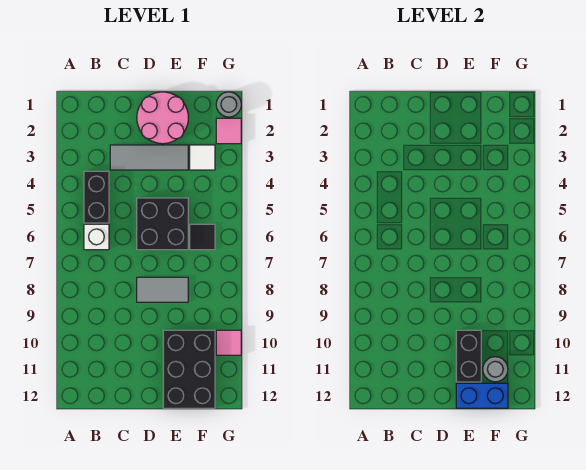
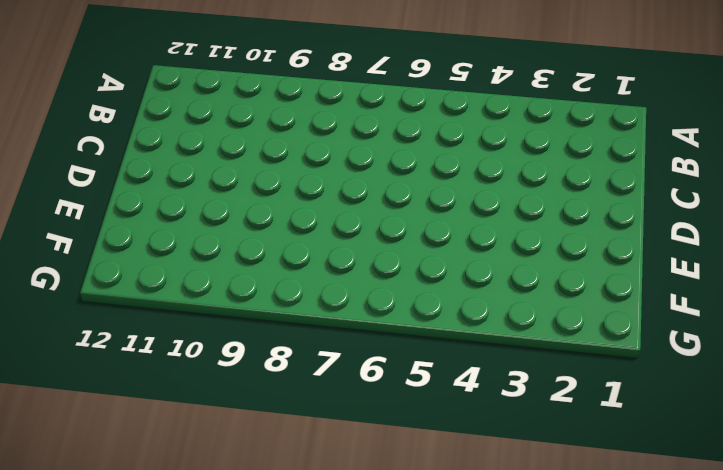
none -> black 1x2 brick [84,171,109,223]
none -> white 1x1 brick [84,224,109,250]
none -> grey 1x3 tile [110,145,188,170]

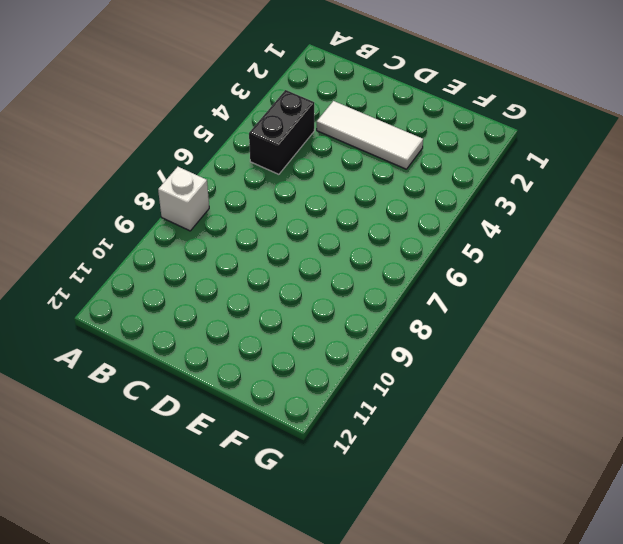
white 1x1 brick [158,167,209,231] -> white 1x1 brick moved to [84,224,109,250]
white 1x3 tile [317,101,423,169] -> grey 1x3 tile [110,145,188,170]
none -> pink 2x2 round brick [137,92,188,144]
none -> black 2x2 brick [137,198,188,250]
none -> grey 1x2 tile [137,277,188,302]

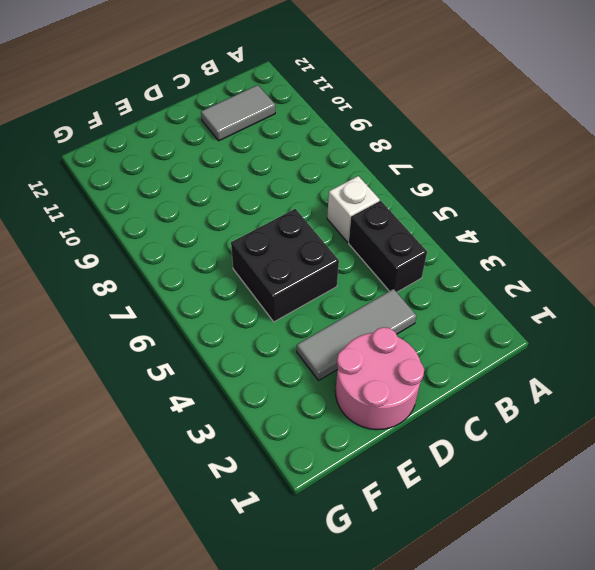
grey 1x2 tile [201,85,275,141] -> grey 1x2 tile moved to [137,277,188,302]
none -> black 2x3 brick [163,330,215,408]
none -> white 1x1 tile [190,145,215,170]
none -> black 1x1 tile [190,224,215,250]

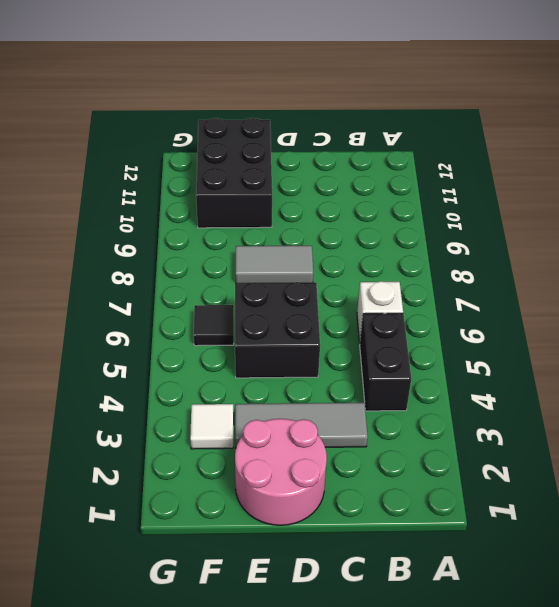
none -> grey 1x1 round brick [216,92,241,117]
none -> pink 1x1 tile [216,118,241,144]
none -> pink 1x1 tile [216,330,241,355]

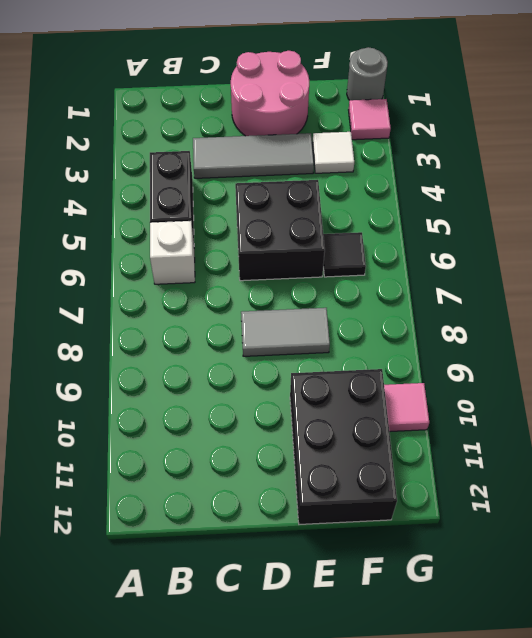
none -> black 1x2 brick [456,330,481,382]
none -> blue 1x2 brick [456,383,508,408]
none -> grey 1x1 round brick [483,357,508,382]

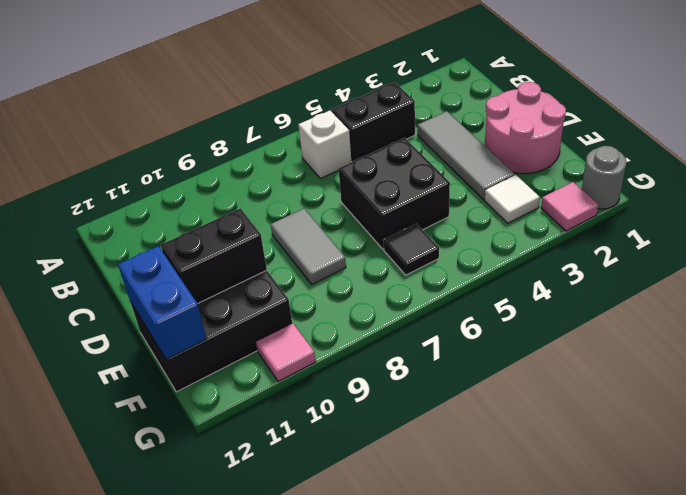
none -> grey 1x1 round brick [483,357,508,382]

